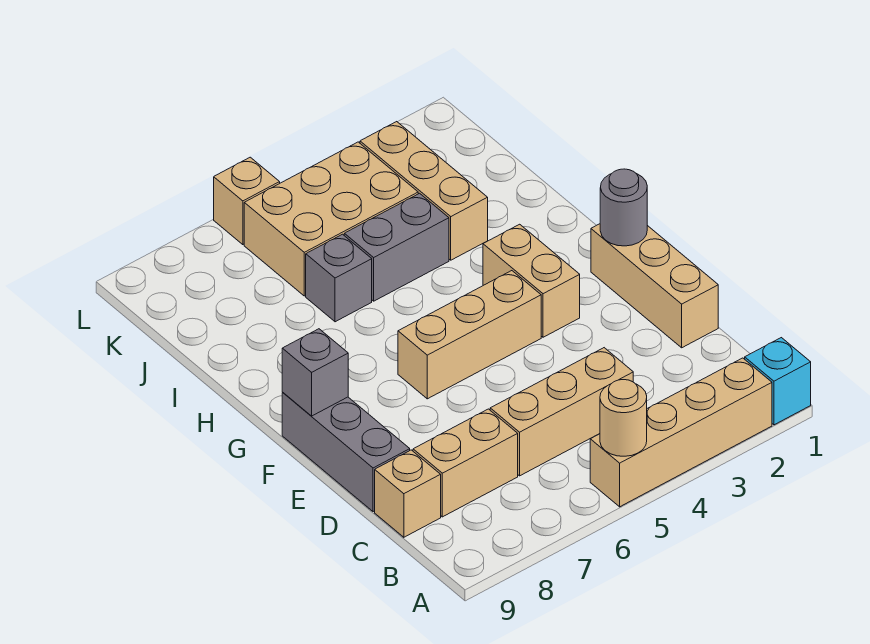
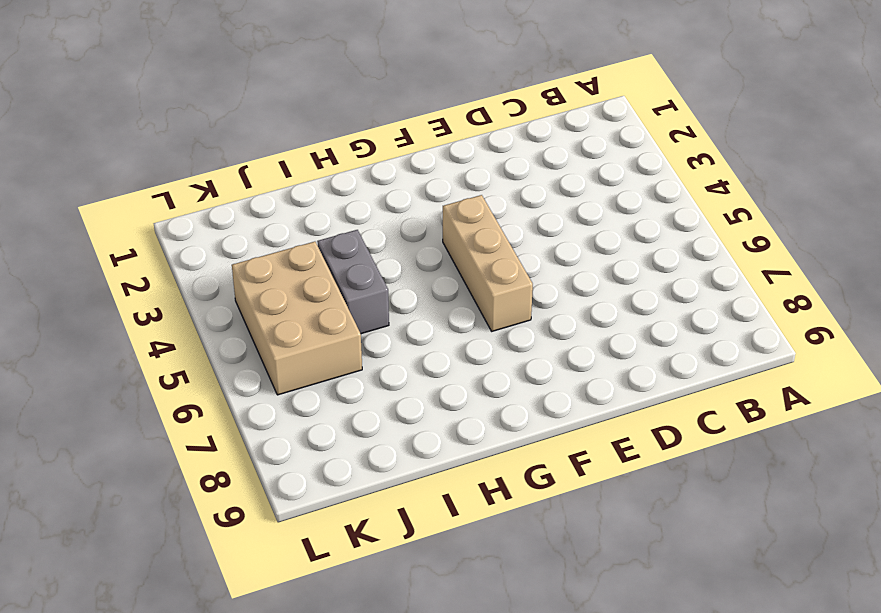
none -> cyan 1x1 brick [745,338,811,425]
none -> tan 1x4 brick [590,358,772,507]
none -> tan 1x3 brick [490,348,633,476]

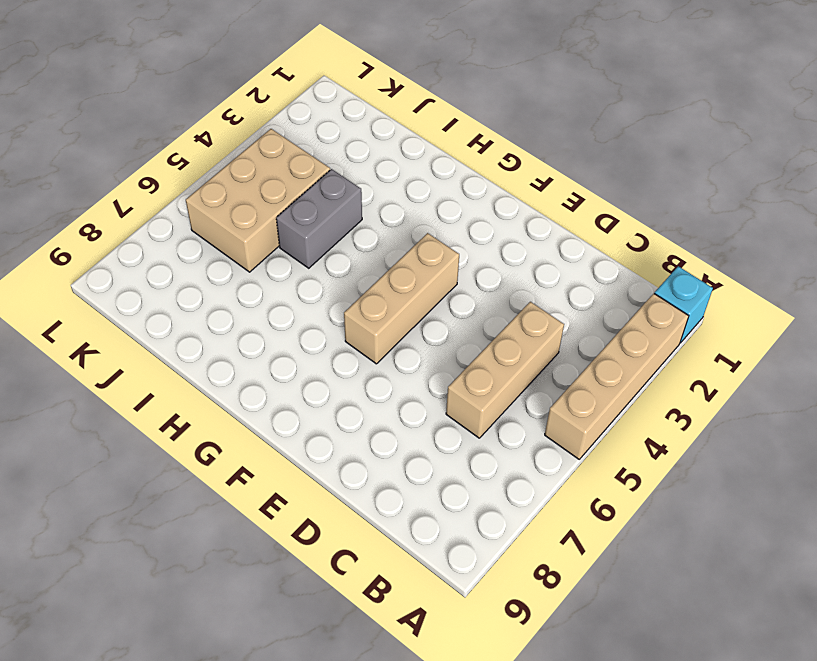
none -> tan 1x2 brick [413,409,518,517]
none -> tan 1x1 brick [375,450,441,537]
none -> tan 1x3 brick [591,224,718,348]

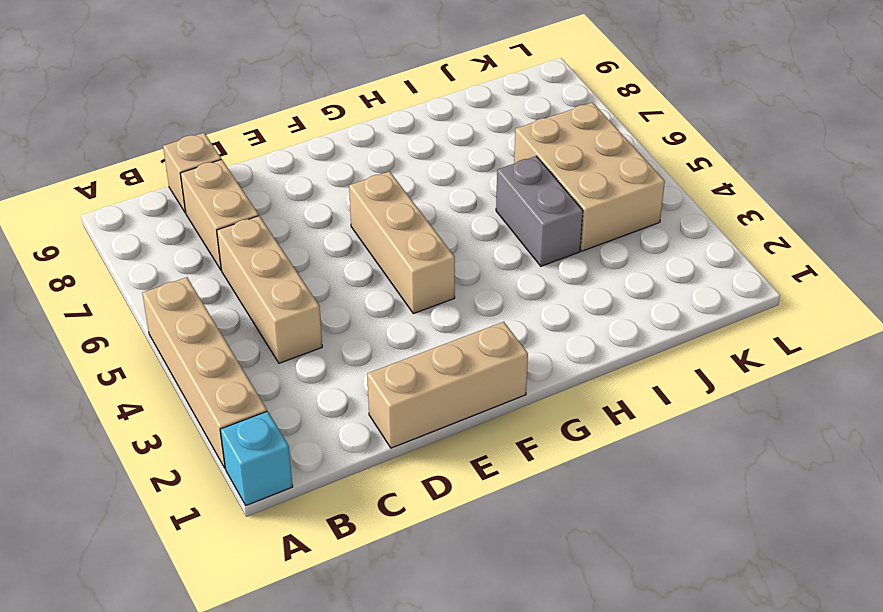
none -> grey 1x3 brick [282,393,410,512]
none -> tan 1x2 brick [483,224,580,337]
none -> tan 1x3 brick [360,122,488,260]

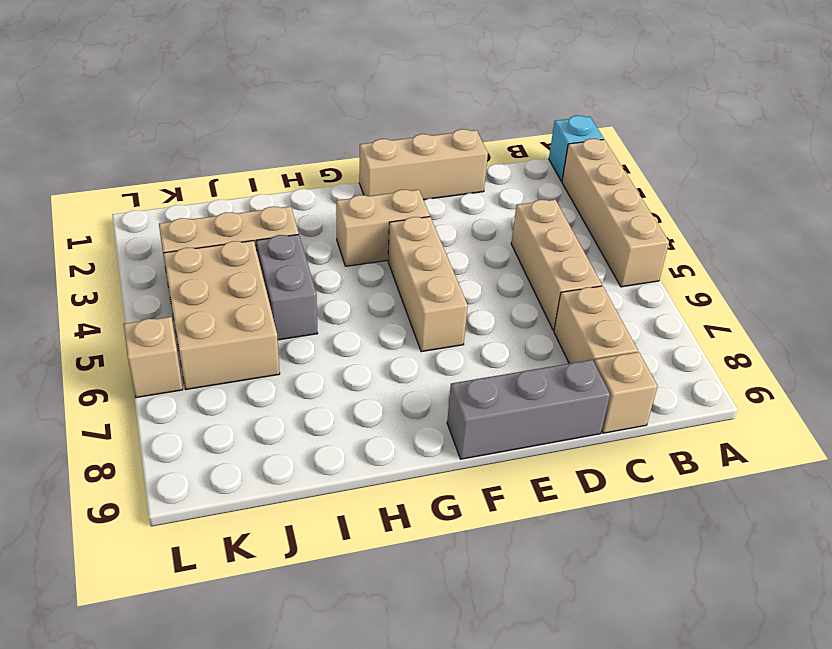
none -> grey 1x1 brick [306,234,372,322]
none -> tan 1x1 round brick [600,380,647,456]
none -> grey 1x1 round brick [600,169,647,246]

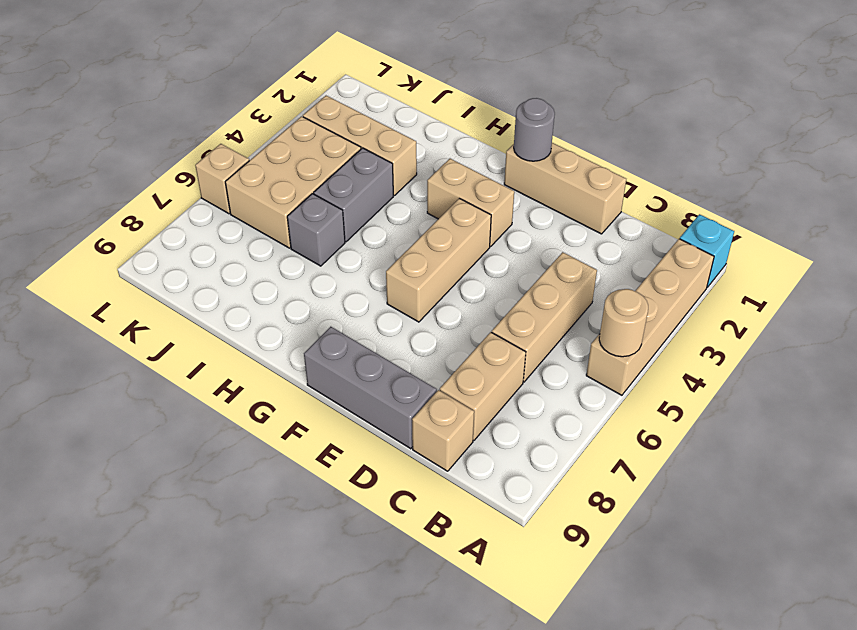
none -> grey 1x1 brick [282,329,348,416]

